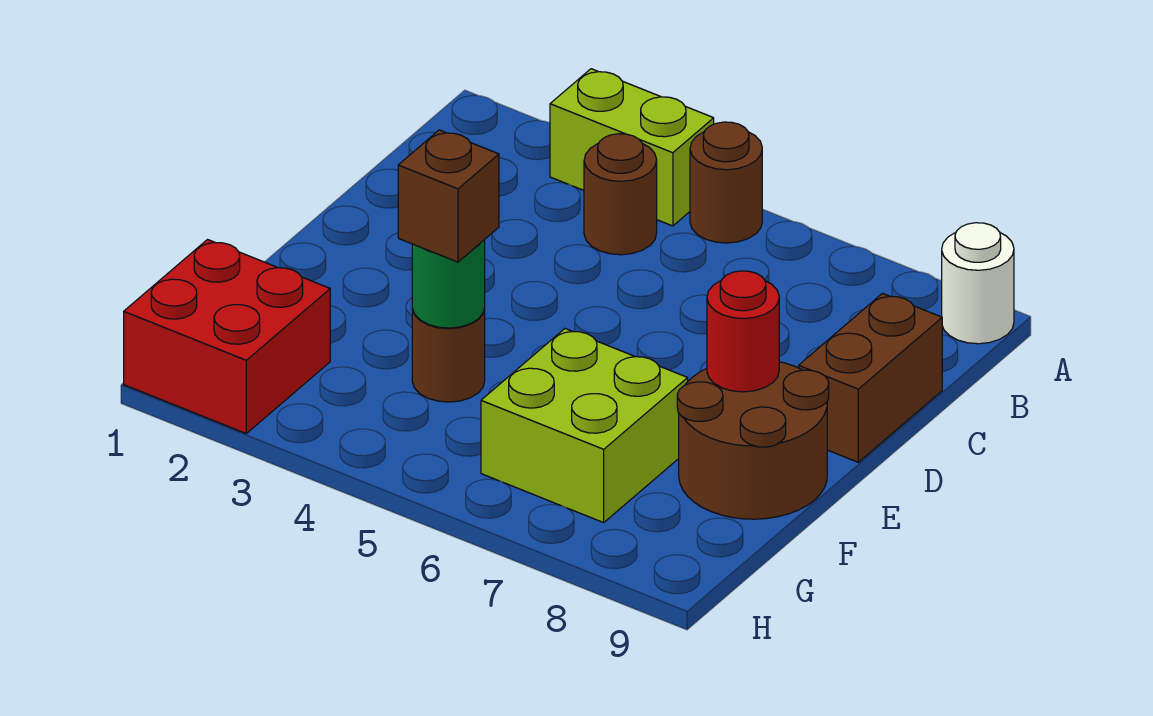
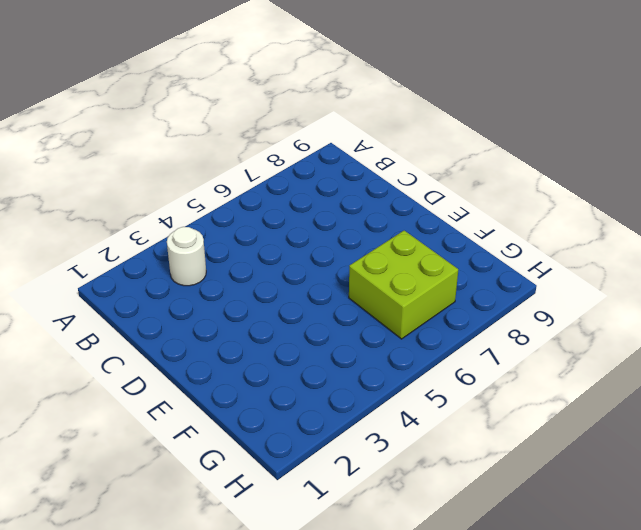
white 1x1 round brick [167,227,206,286] -> white 1x1 round brick moved to [942,223,1014,344]
none -> lime 1x2 brick [550,69,714,226]
none -> brown 1x1 round brick [690,122,762,243]
none -> brown 1x1 round brick [584,134,657,255]

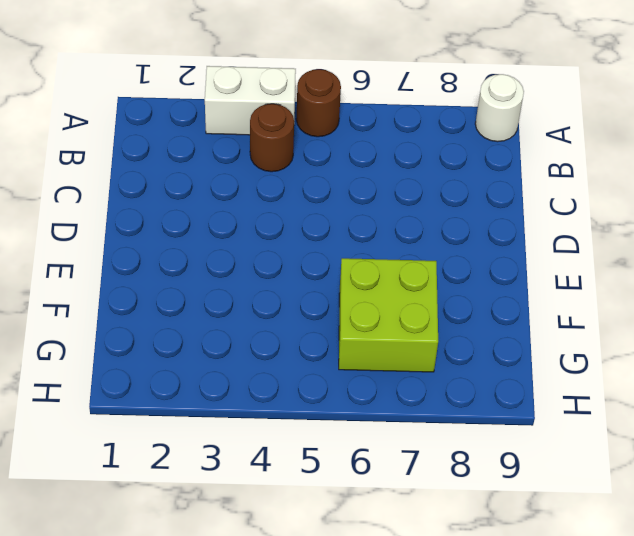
white 1x2 brick [205,66,296,135] -> lime 1x2 brick [550,69,714,226]
none -> brown 1x2 brick [799,294,942,462]
none -> brown 2x2 round brick [677,362,829,519]
none -> brown 1x1 round brick [412,309,485,402]

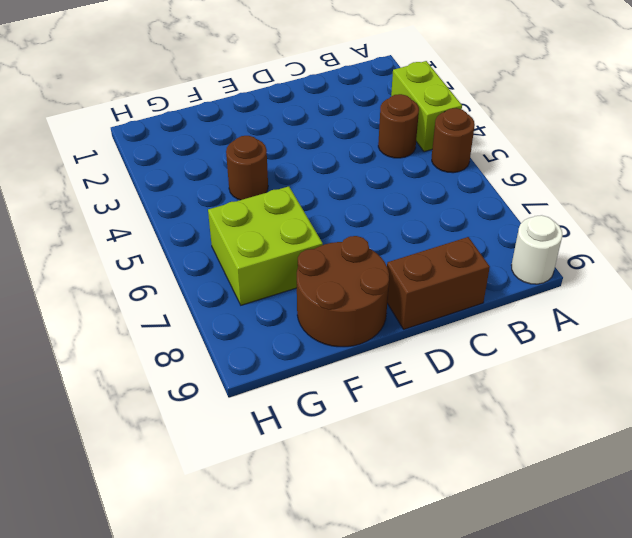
none -> red 2x2 brick [124,240,330,433]
none -> red 1x1 round brick [707,271,779,392]
none -> green 1x1 round brick [412,240,485,328]

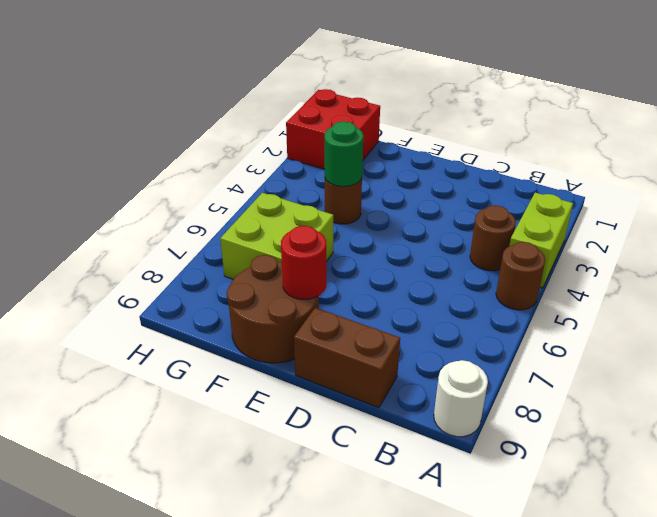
none -> brown 1x1 brick [398,130,499,262]

